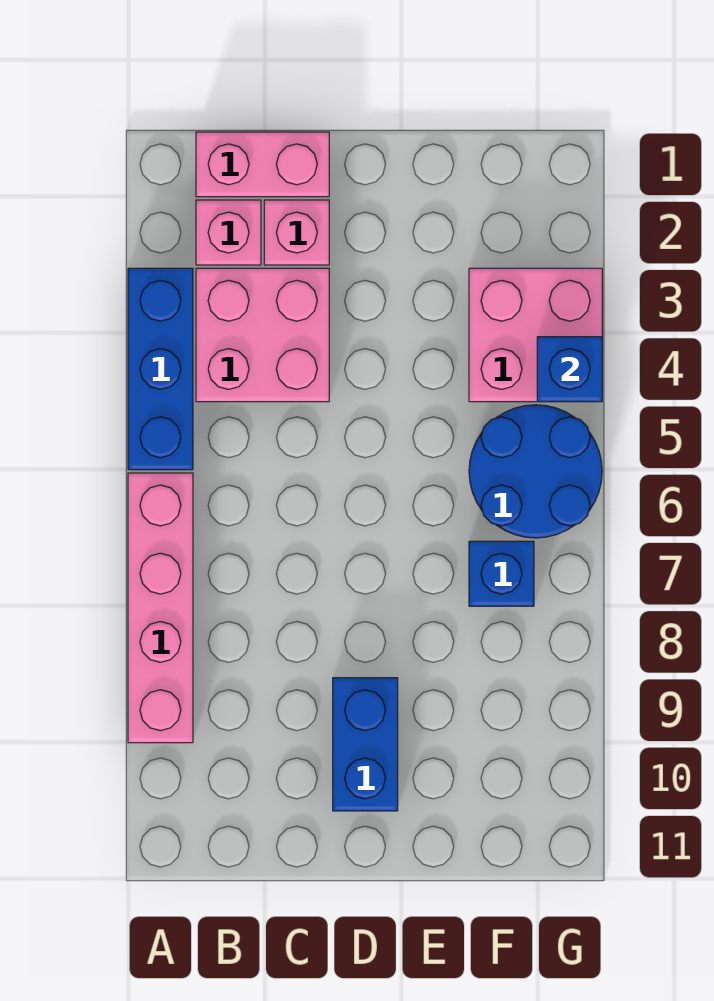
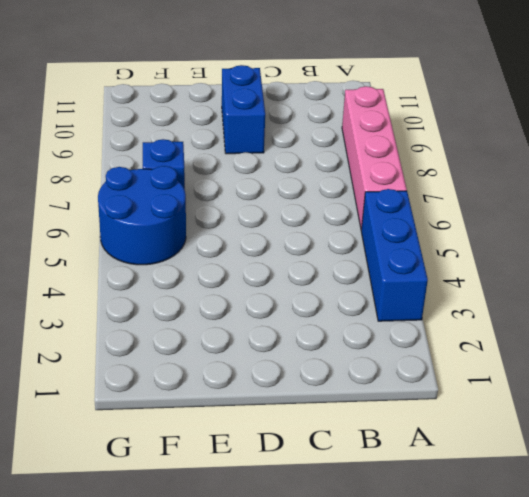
none -> pink 1x2 brick [196,132,329,197]
none -> pink 1x1 brick [196,200,261,265]

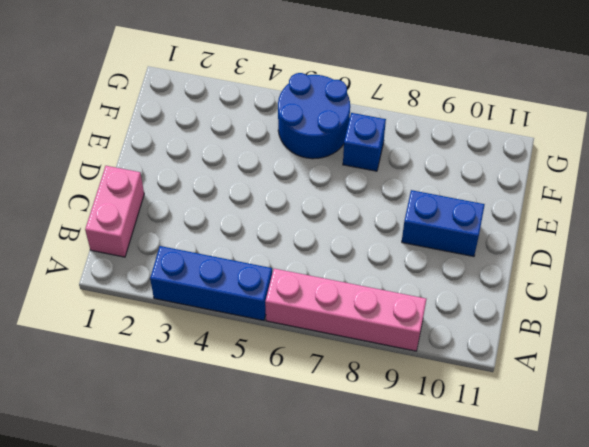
none -> pink 1x1 brick [196,200,261,265]
none -> pink 2x2 brick [196,268,329,402]

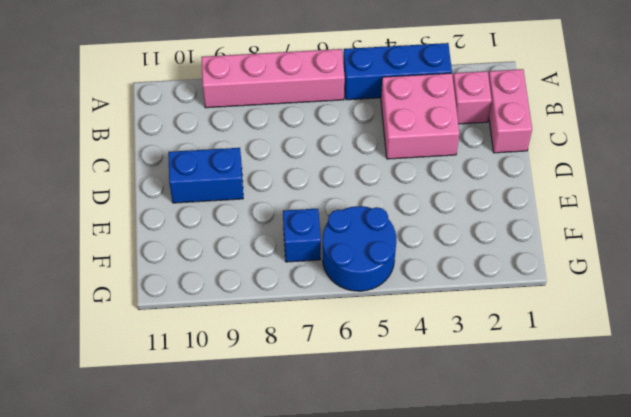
none -> pink 1x1 brick [264,200,329,265]
none -> pink 2x2 brick [469,268,602,402]

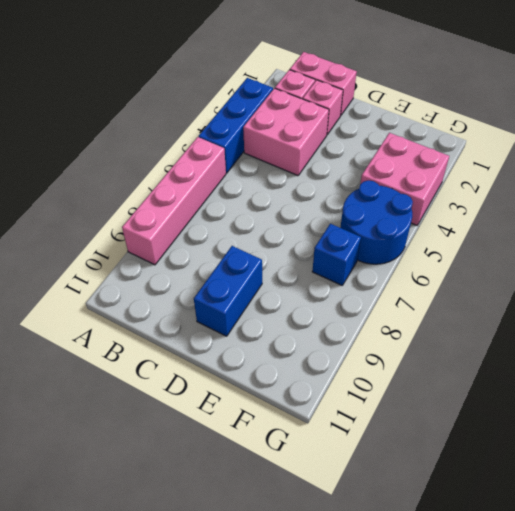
none -> blue 1x1 brick [537,337,602,402]

